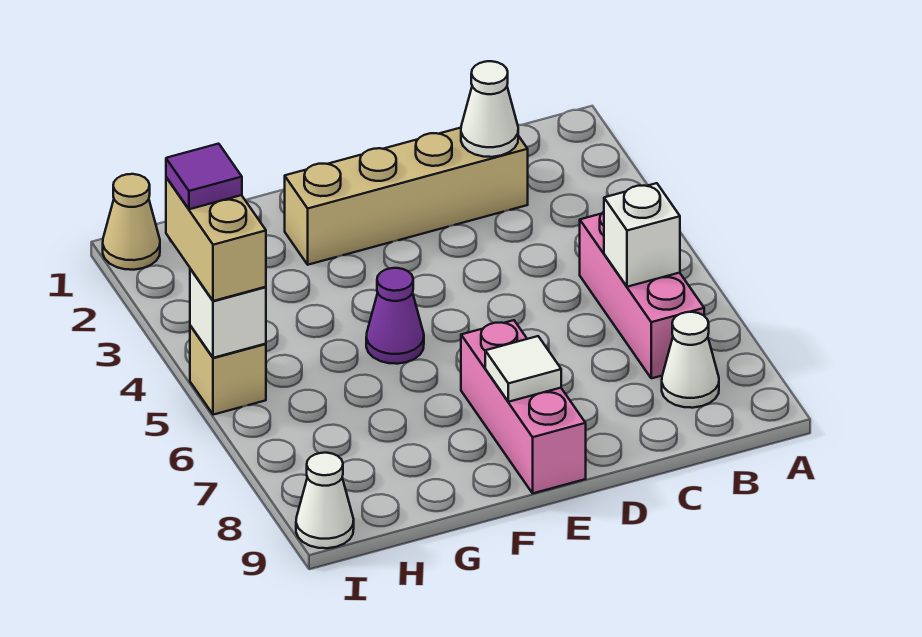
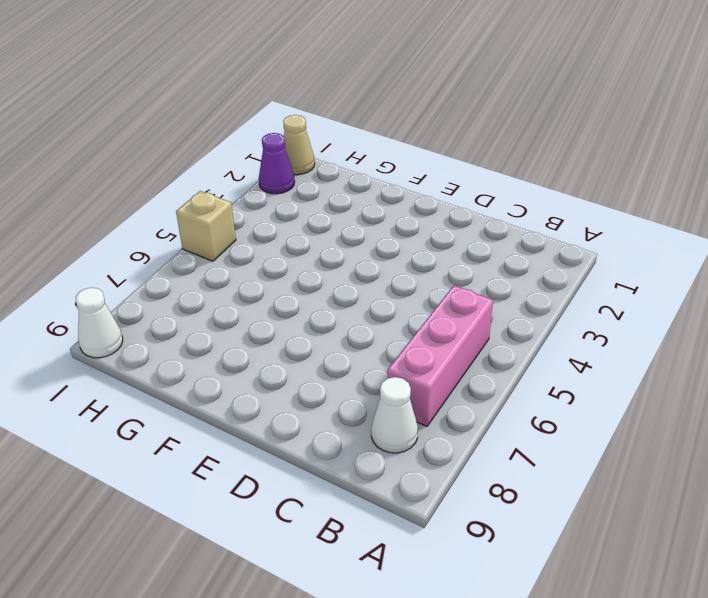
purple 1x1 cone [259,133,295,194] -> purple 1x1 cone moved to [366,268,424,364]
none -> tan 1x4 brick [284,128,528,265]
none -> pink 1x3 brick [461,320,586,493]
none -> white 1x1 brick [604,183,680,287]

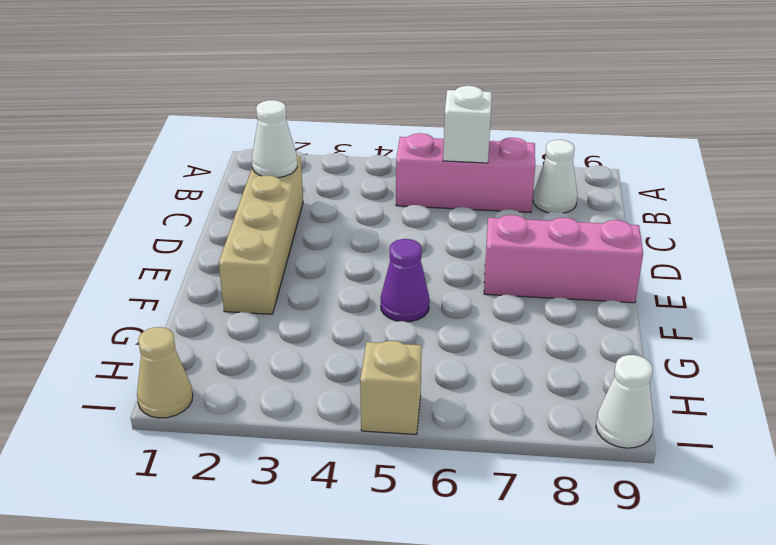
none -> white 1x1 tile [485,336,561,402]
none -> white 1x1 brick [190,269,266,358]
none -> tan 1x2 brick [166,177,266,301]

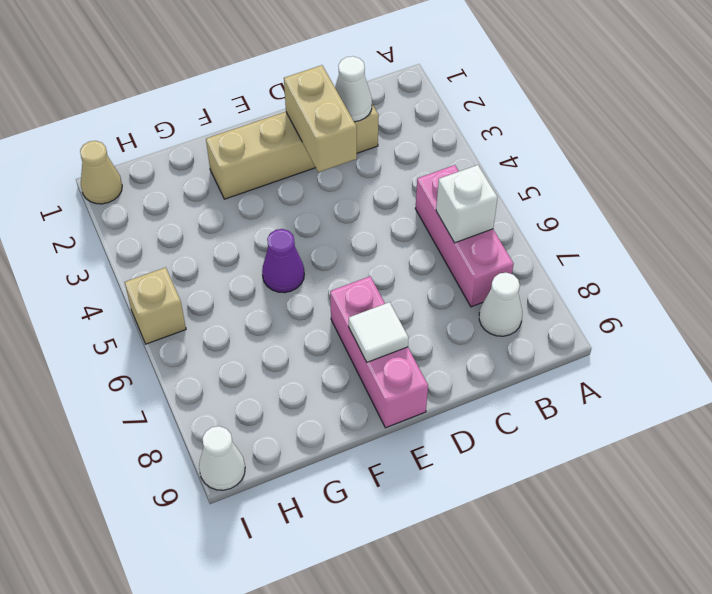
tan 1x2 brick [284,65,357,172] -> tan 1x2 brick moved to [166,177,266,301]
none -> white 1x1 brick [190,269,266,358]
none -> purple 1x1 tile [166,144,242,209]

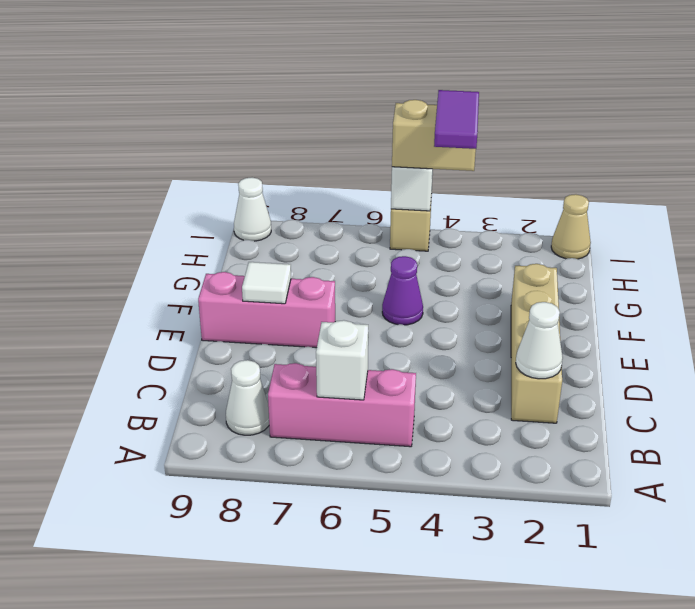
purple 1x2 tile [434,90,479,149] -> purple 1x1 tile [166,144,242,209]

